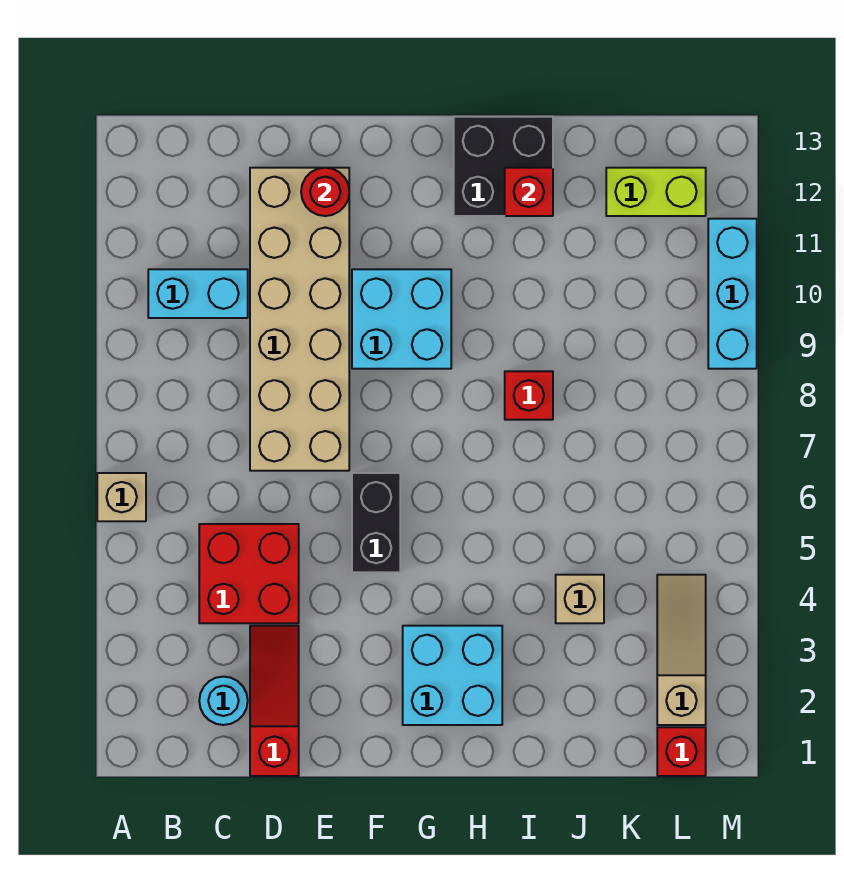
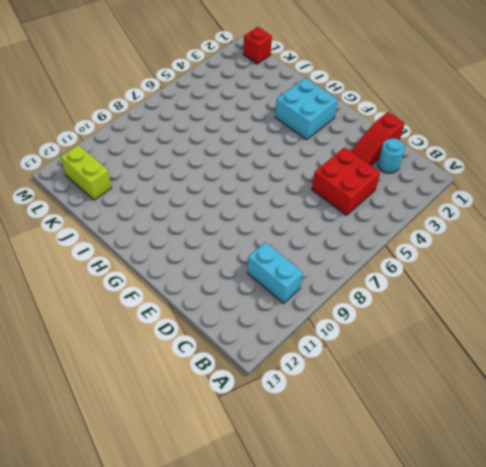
none -> tan 1x1 brick [97,473,146,521]
none -> tan 2x6 brick [250,168,349,471]
none -> black 1x2 brick [352,473,400,572]

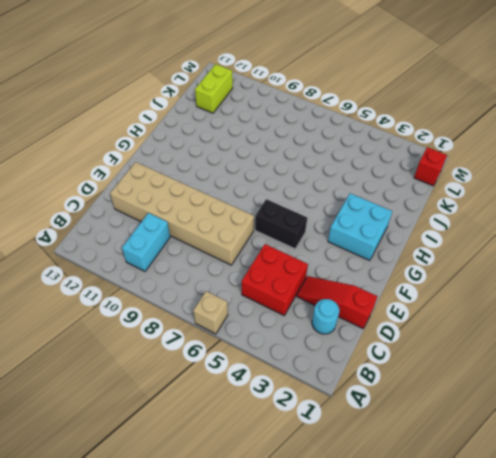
none -> cyan 2x2 brick [352,269,451,369]
none -> black 2x2 brick [454,117,553,216]
none -> red 1x1 brick [505,371,553,420]

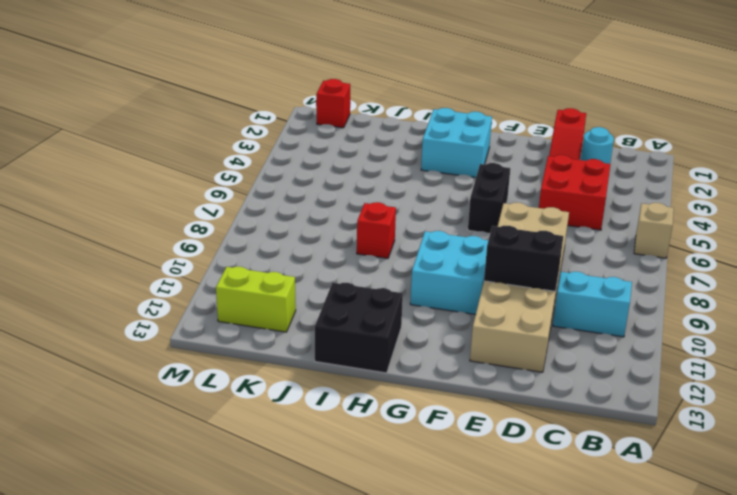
black 1x2 brick [484,226,563,291] -> none
none -> tan 1x1 brick [556,575,604,623]
none -> tan 1x3 slope [657,575,706,725]
none -> cyan 1x3 brick [708,219,757,369]

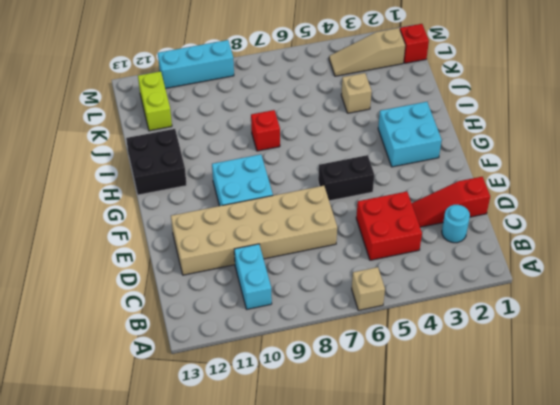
none -> red 1x1 round brick [301,168,349,216]
none -> red 1x1 brick [505,168,553,216]

